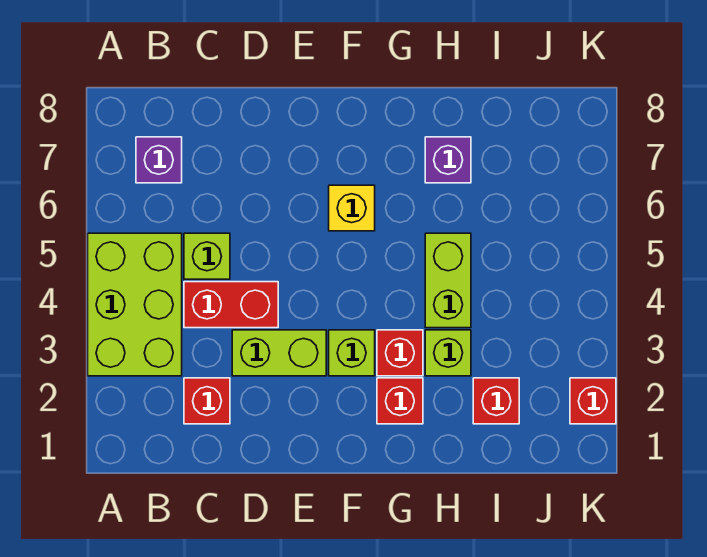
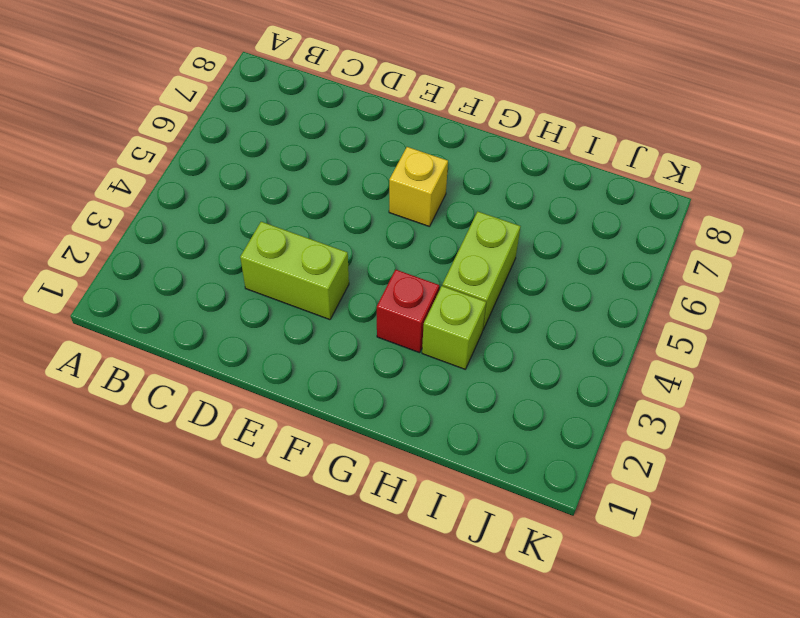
none -> lime 2x3 brick [88,233,182,376]
none -> purple 1x1 brick [136,137,182,183]
none -> red 1x1 brick [184,378,230,424]

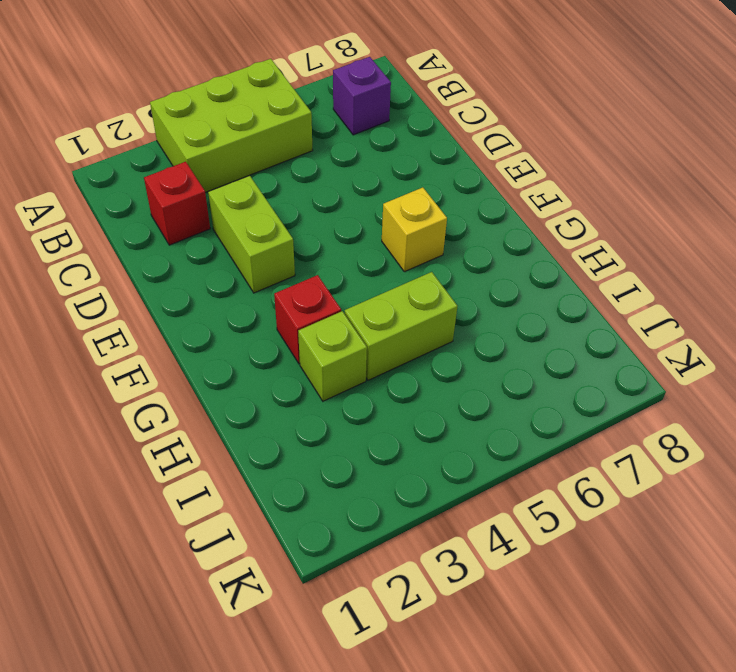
none -> red 1x2 brick [184,282,278,328]
none -> lime 1x1 brick [184,233,230,279]
none -> lime 1x1 brick [329,330,375,376]

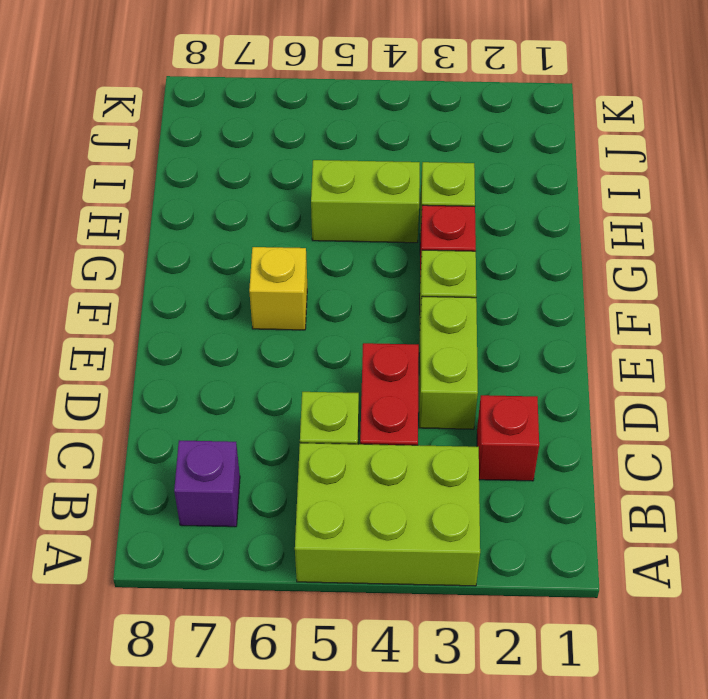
none -> red 1x1 brick [377,378,423,424]
none -> purple 1x1 brick [425,137,471,183]
none -> red 1x1 brick [473,378,519,424]

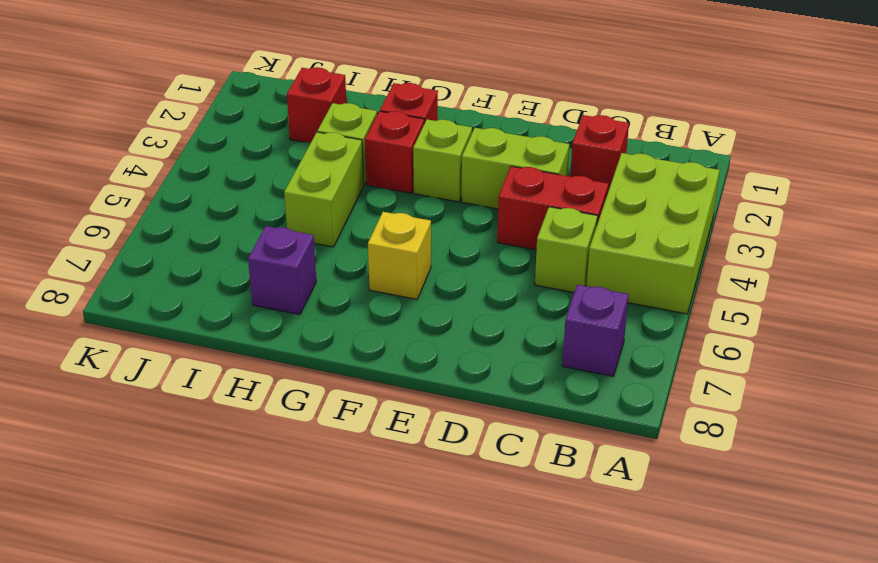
none -> red 1x1 brick [570,378,616,424]

